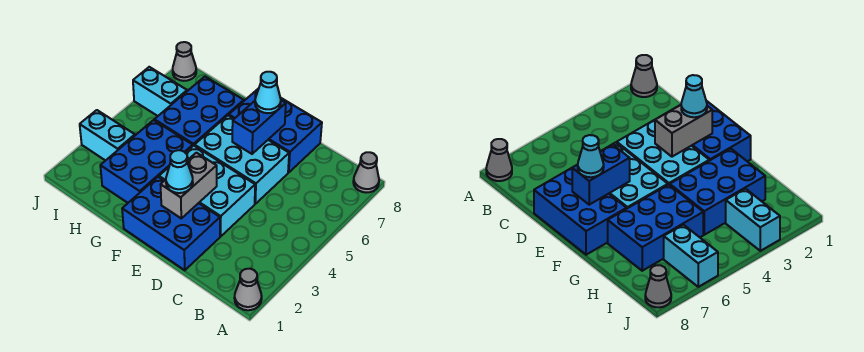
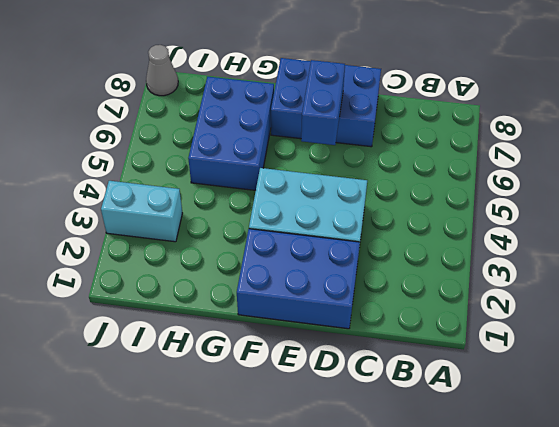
none -> grey 1x1 cone [234,269,262,310]
none -> grey 1x1 cone [353,152,379,193]
none -> cyan 2x3 brick [195,115,289,204]

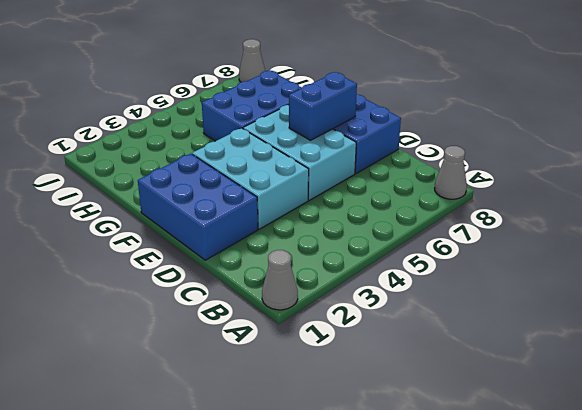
none -> blue 2x3 brick [100,120,193,203]
none -> cyan 1x2 brick [80,110,135,161]
none -> cyan 1x2 brick [133,67,187,116]

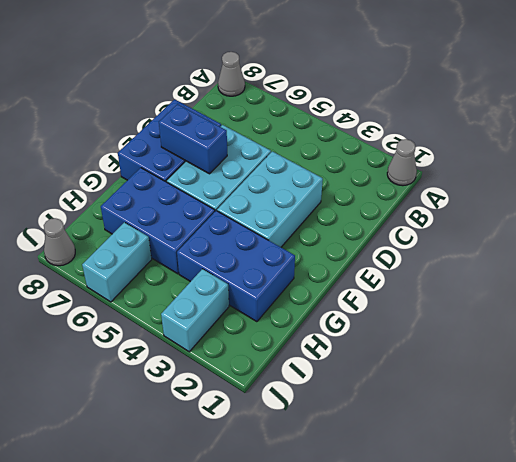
none -> blue 2x3 brick [122,177,220,270]
none -> grey 1x2 brick [161,153,217,218]
none -> cyan 1x1 cone [166,150,193,193]

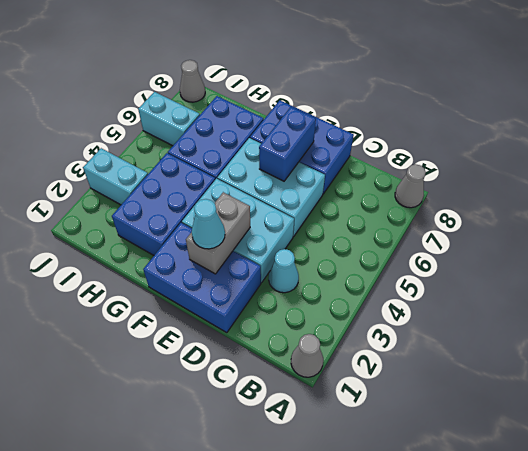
cyan 1x1 cone [269,249,299,293] -> cyan 1x1 cone moved to [255,72,281,113]

